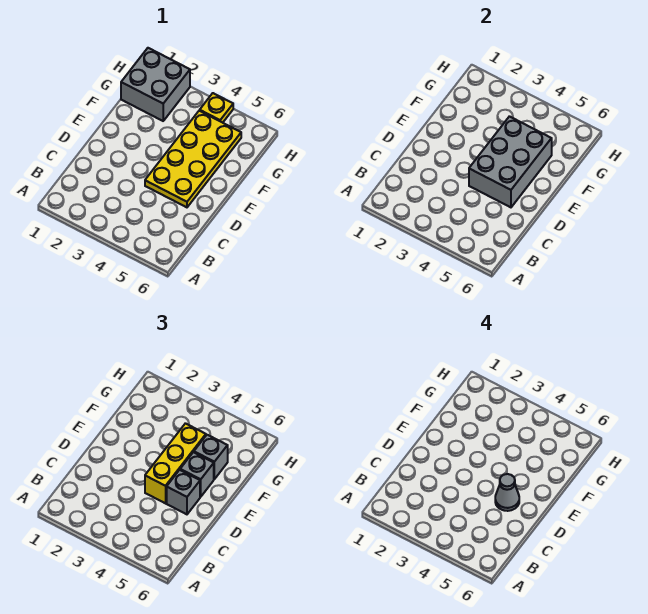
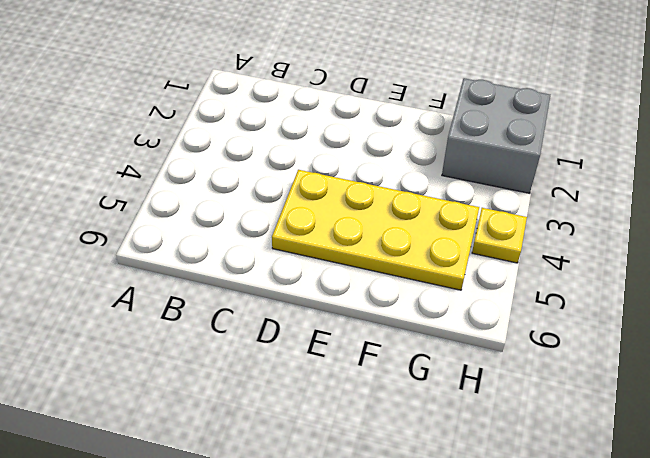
none -> grey 2x3 brick [469,116,552,207]
none -> yellow 1x3 brick [145,423,206,503]

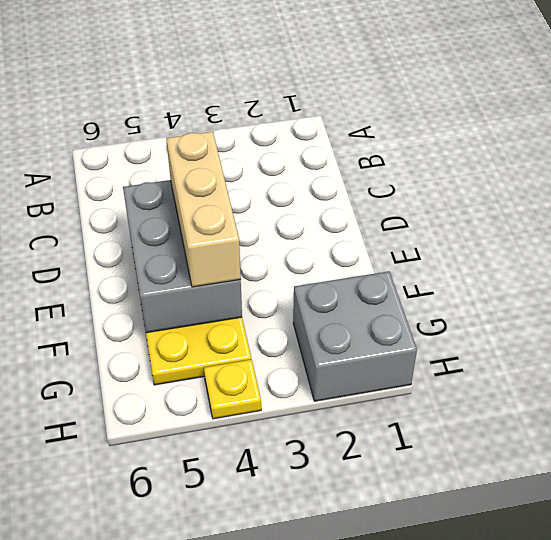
tan 1x3 brick [166,131,241,287] -> yellow 1x3 brick [145,423,206,503]
none -> grey 1x1 brick [167,470,200,514]
none -> grey 1x1 brick [180,452,214,497]

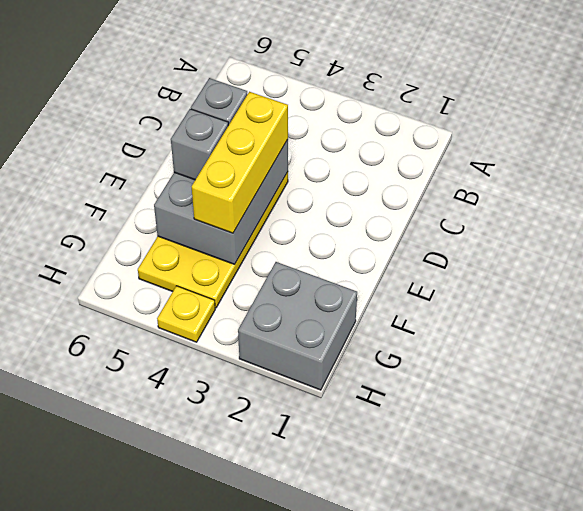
none -> grey 1x1 brick [194,435,228,479]
none -> grey 1x1 cone [495,474,519,511]

